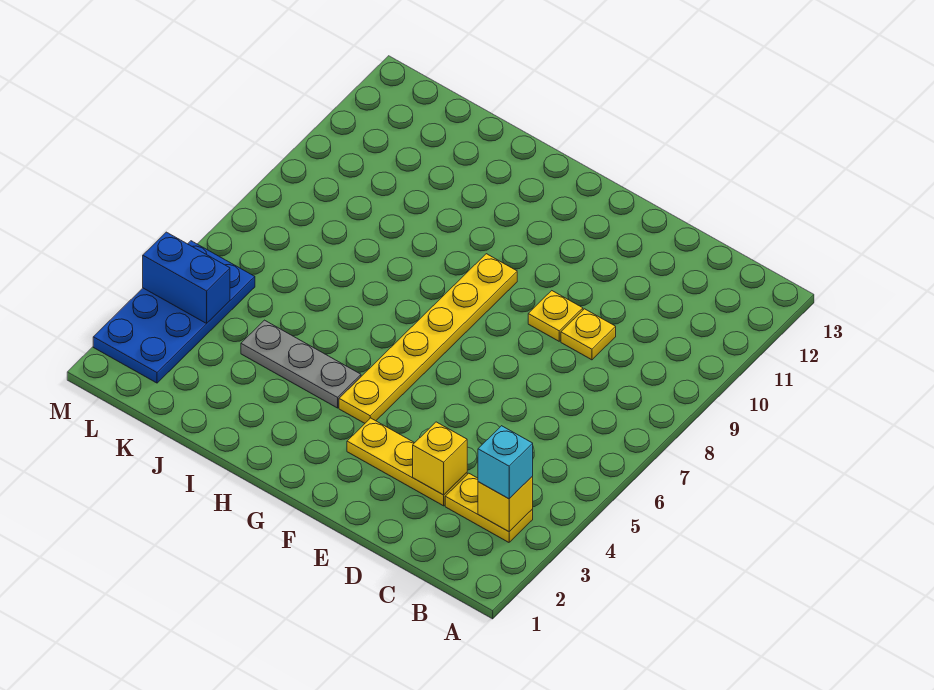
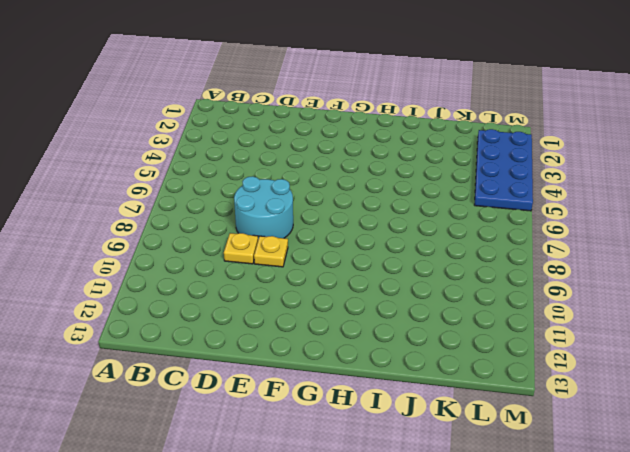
cyan 2x2 round brick [234,176,293,239] -> none
none -> yellow 1x2 plate [445,473,533,542]
none -> yellow 1x3 plate [347,418,467,506]

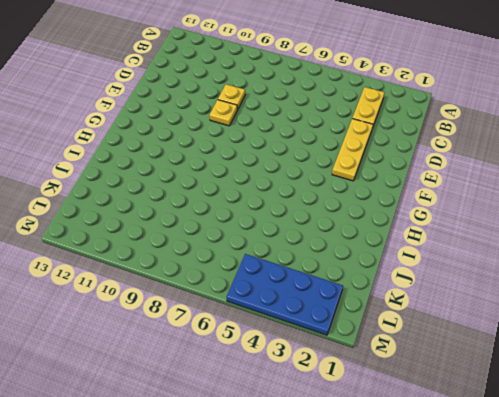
none -> yellow 1x6 plate [339,254,517,423]
none -> grey 1x3 plate [241,320,361,408]

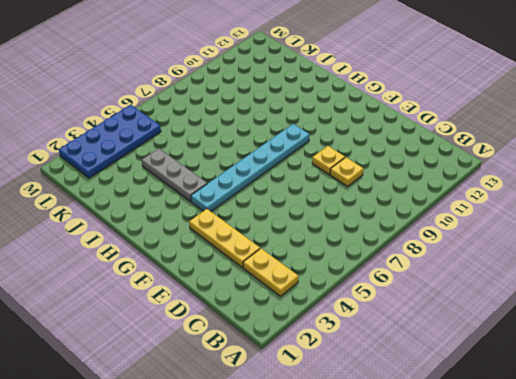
cyan 1x6 plate [191,124,309,211] -> yellow 1x6 plate [339,254,517,423]
none -> yellow 1x1 brick [478,476,533,532]
none -> yellow 1x1 brick [413,422,467,495]

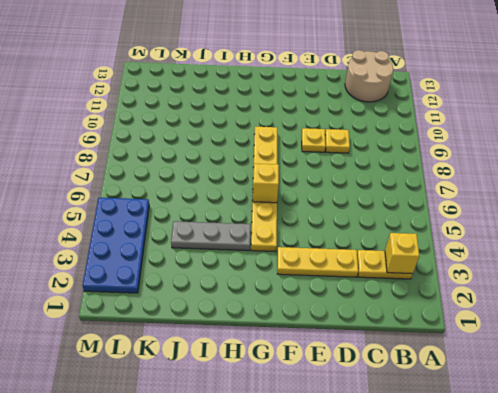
tan 2x2 round brick [345,50,393,102] -> none
yellow 1x1 brick [253,164,279,203] -> yellow 1x1 brick moved to [413,422,467,495]
none -> blue 1x2 brick [143,232,230,323]
none -> cyan 1x1 brick [478,426,533,499]

